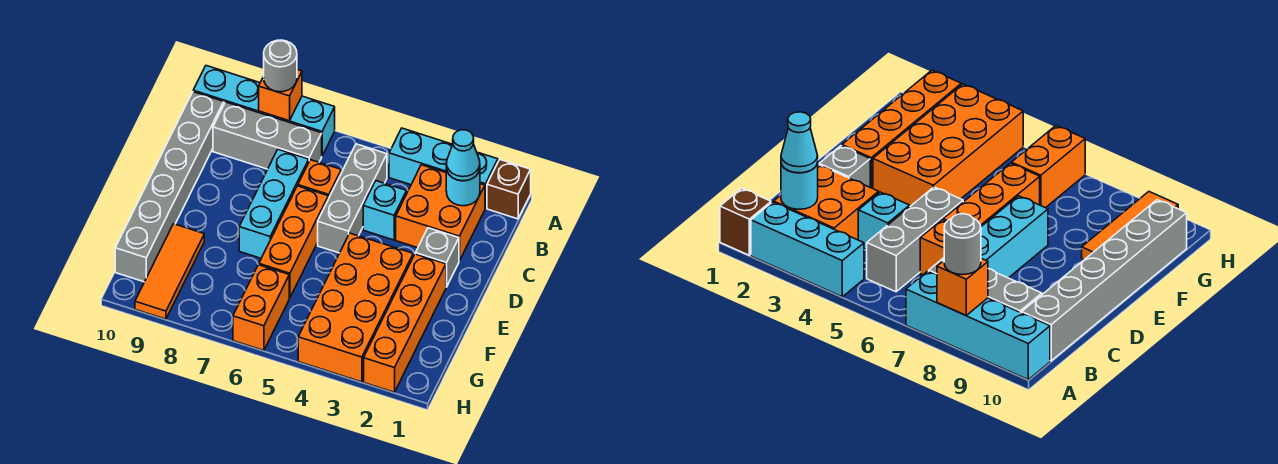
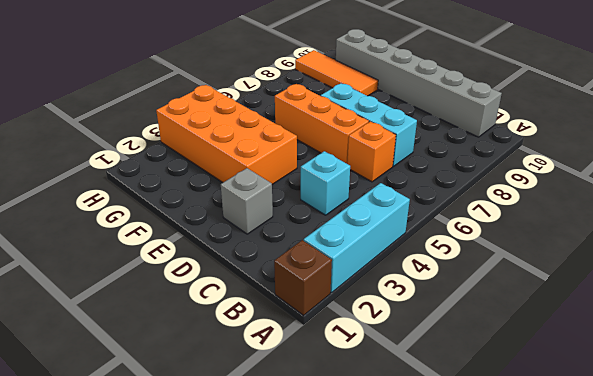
none -> cyan 1x4 brick [193,66,335,156]
none -> orange 2x2 brick [396,165,485,261]
none -> grey 1x3 brick [318,144,387,253]

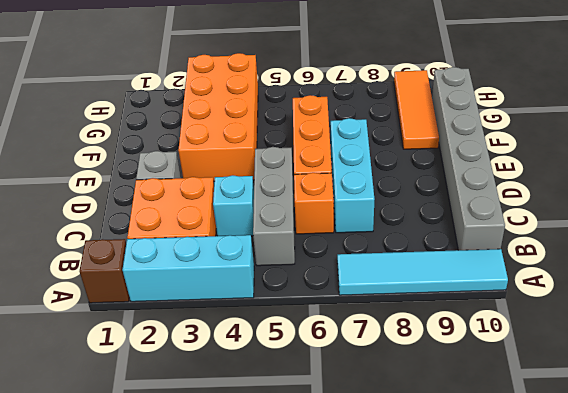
cyan 1x4 tile [337,249,508,295] -> cyan 1x4 brick [193,66,335,156]
none -> grey 1x3 brick [213,102,322,169]
none -> orange 1x4 brick [364,254,446,392]
none -> orange 1x2 brick [233,265,289,351]

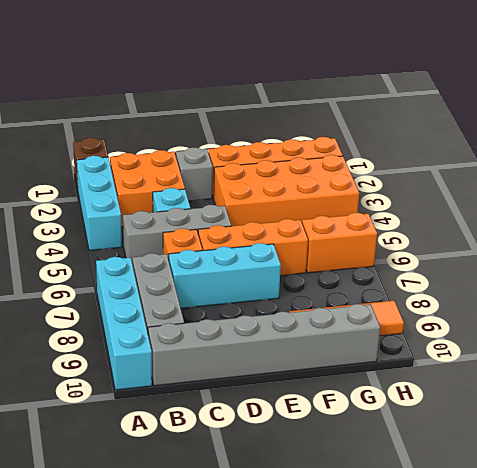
none -> orange 1x1 brick [259,70,302,121]
none -> cyan 1x1 round brick [446,167,480,206]
none -> grey 1x1 round brick [264,40,297,92]

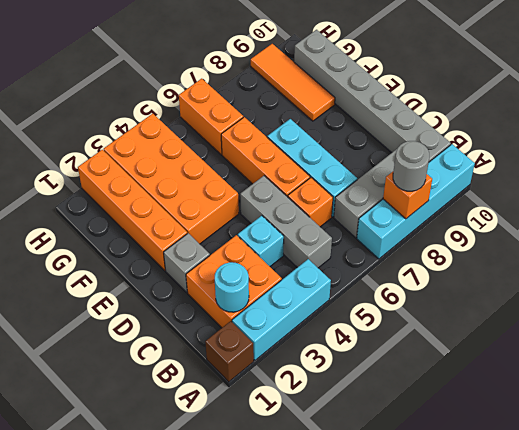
none -> cyan 1x1 cone [446,130,480,181]

